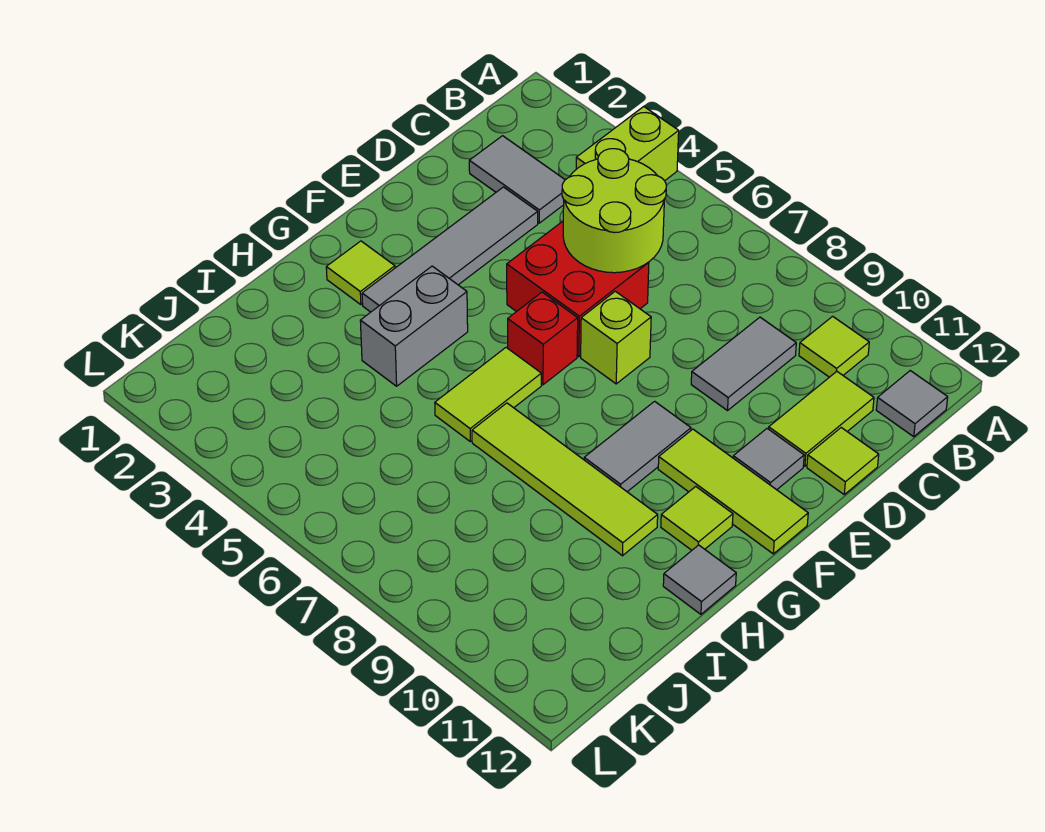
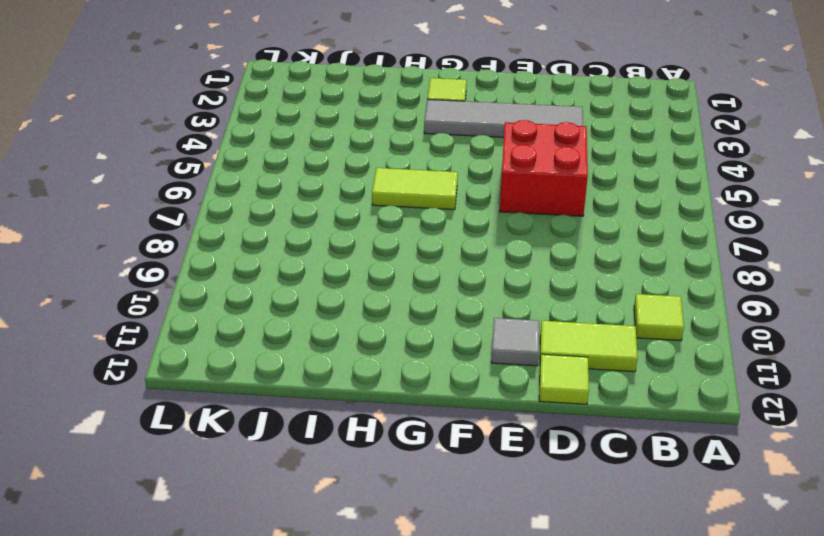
none -> lime 1x2 brick [576,107,679,181]
none -> grey 1x1 tile [876,371,948,437]
none -> grey 1x2 tile [469,136,565,223]

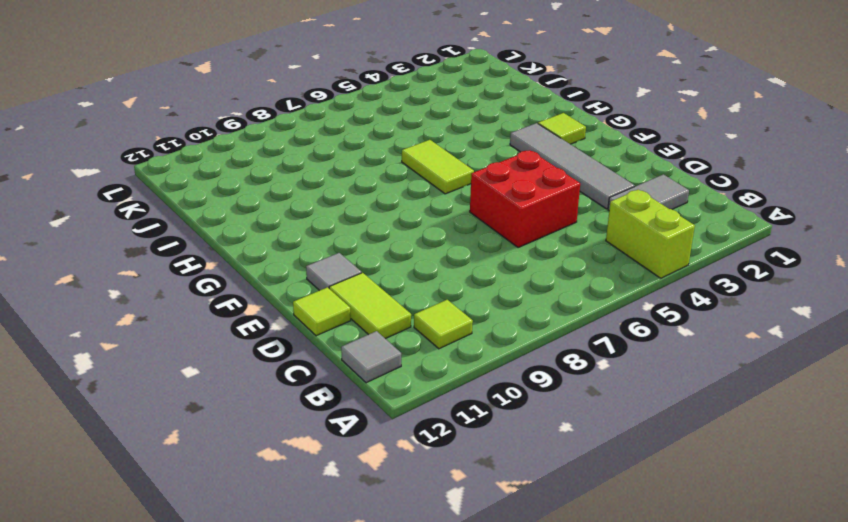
none -> grey 1x2 tile [691,317,796,411]
none -> lime 1x1 brick [581,291,651,384]
none -> red 1x1 brick [508,292,578,385]

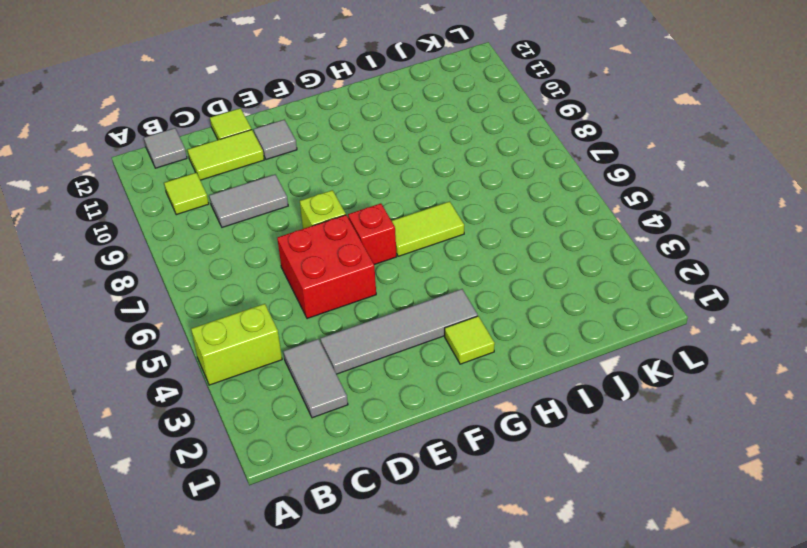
none -> grey 1x2 tile [584,401,691,492]
none -> lime 1x3 tile [658,429,808,554]
none -> grey 1x2 brick [360,266,468,386]

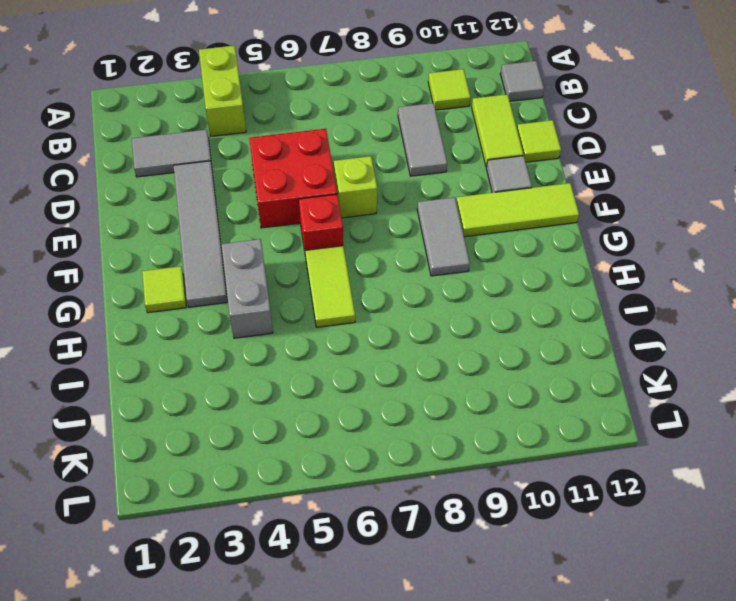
none -> lime 1x1 tile [661,487,733,550]
none -> lime 1x4 tile [472,403,658,556]
none -> grey 1x1 tile [663,545,736,614]

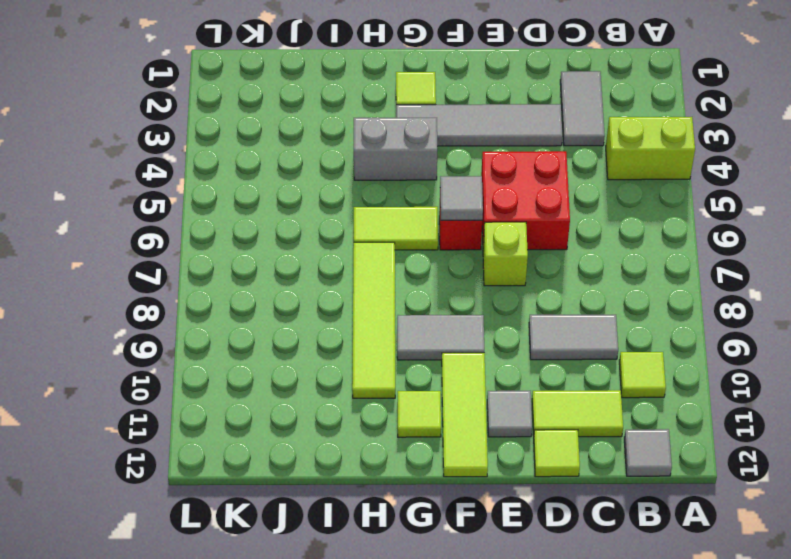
grey 1x1 tile [440,176,483,220] -> grey 1x1 tile moved to [663,545,736,614]
none -> lime 2x2 round brick [562,149,666,273]

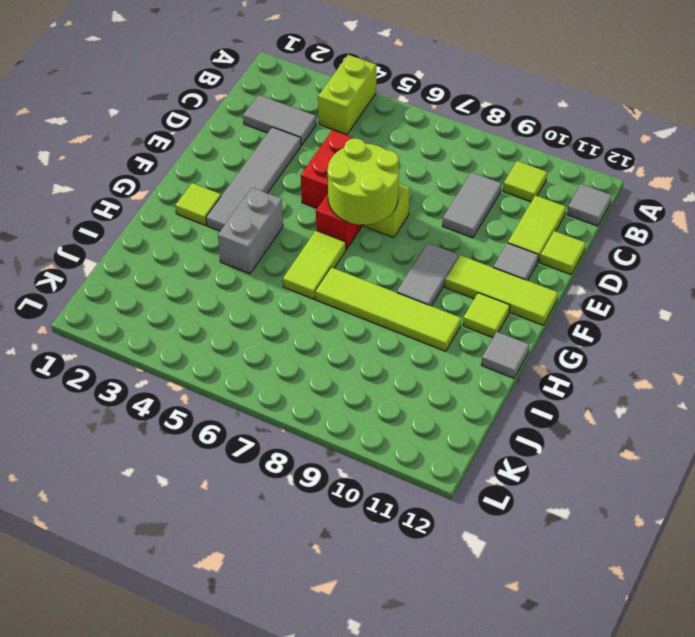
lime 2x2 round brick [328,138,399,225] -> lime 2x2 round brick moved to [562,149,666,273]

